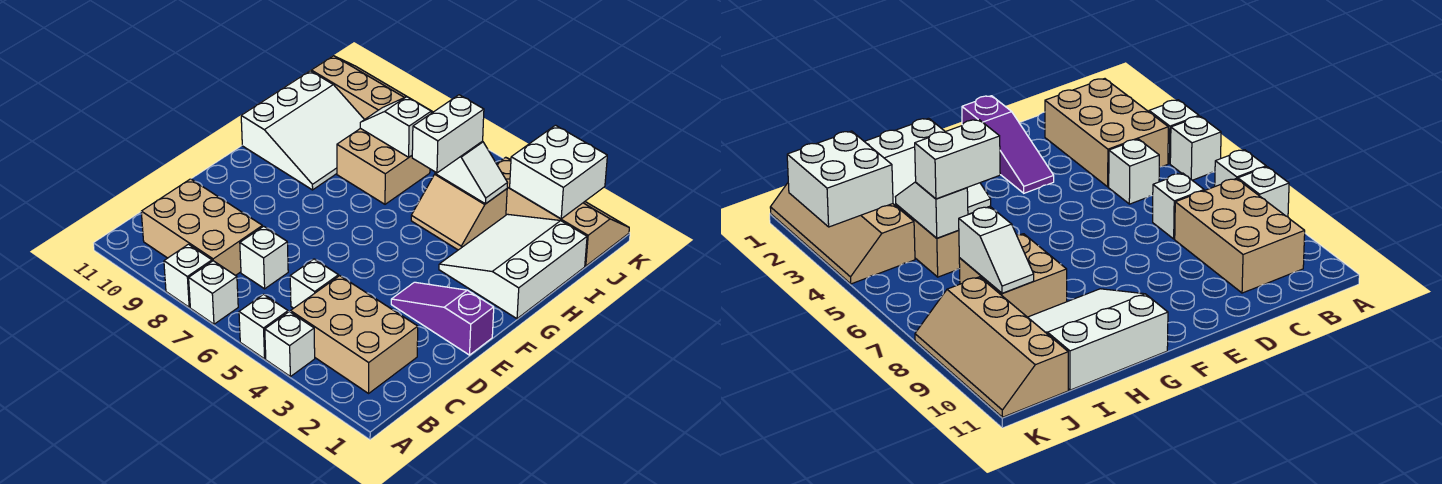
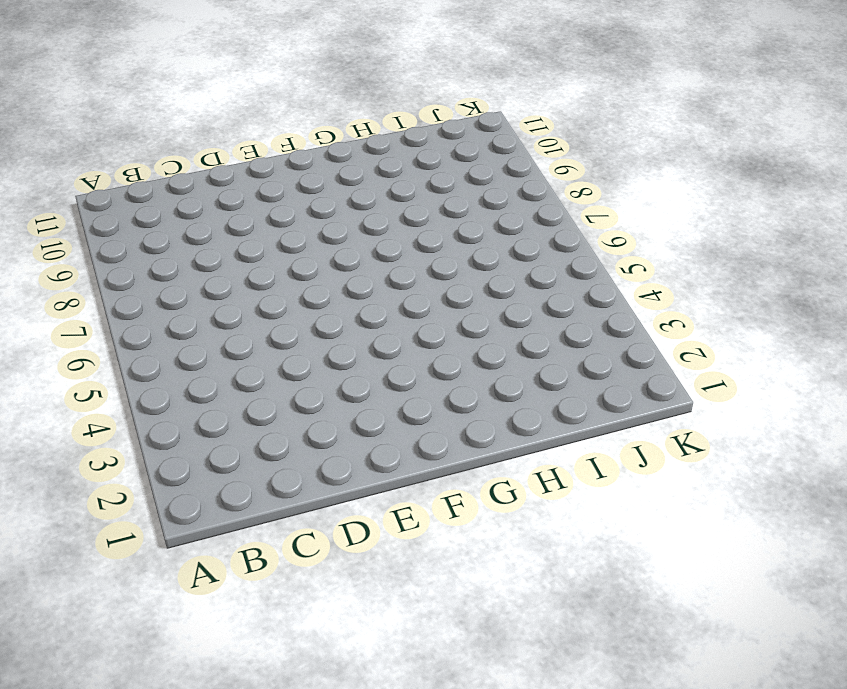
none -> white 1x1 brick [265,312,315,377]
none -> white 1x1 brick [239,294,288,359]
none -> white 1x1 brick [189,261,238,324]

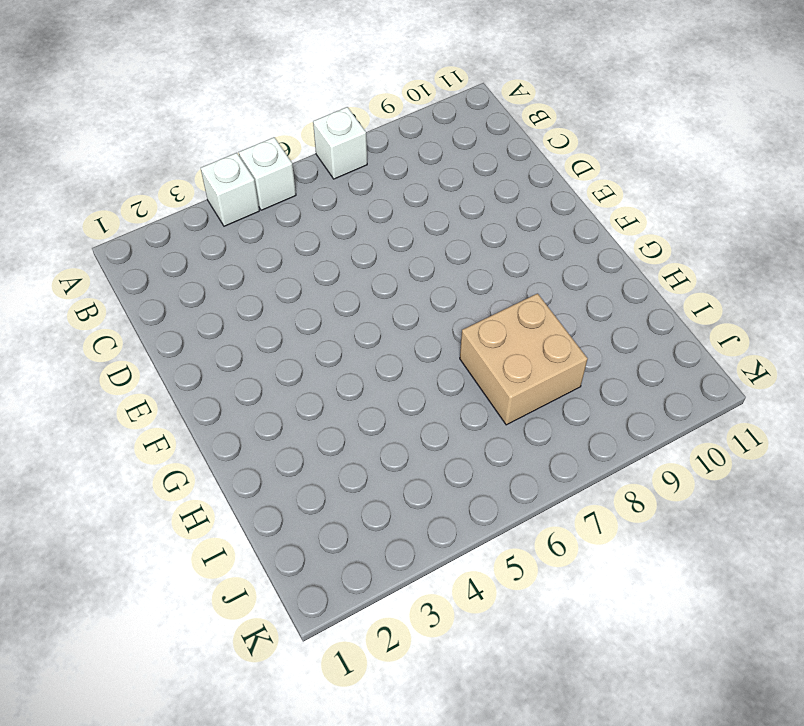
none -> white 1x1 brick [164,244,212,307]
none -> tan 2x3 brick [291,276,418,393]
none -> tan 2x3 brick [141,179,262,276]

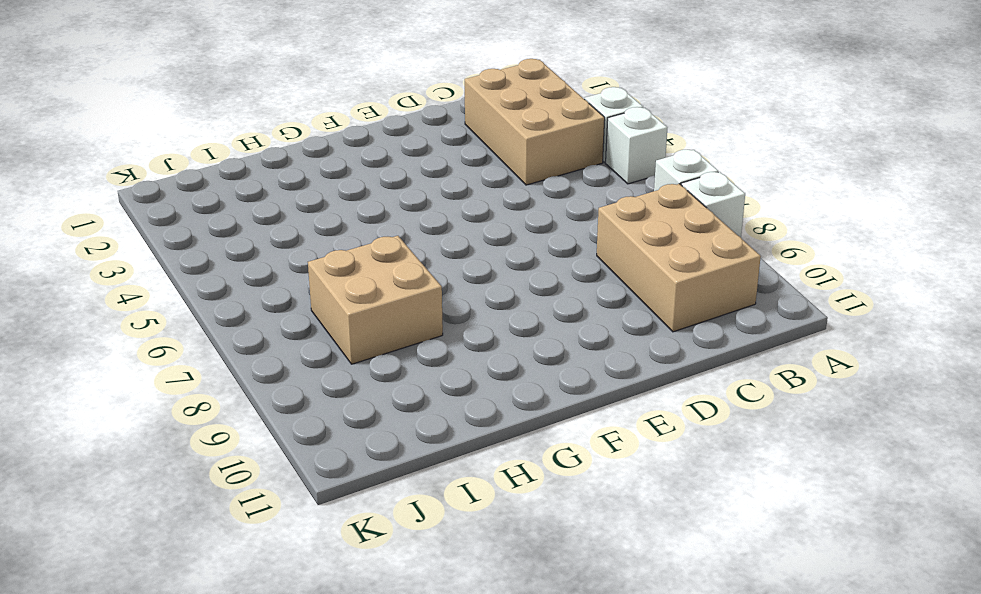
none -> white 1x1 brick [290,259,339,308]
none -> white 1x1 brick [240,226,288,289]
none -> purple 1x3 slope [391,282,494,355]

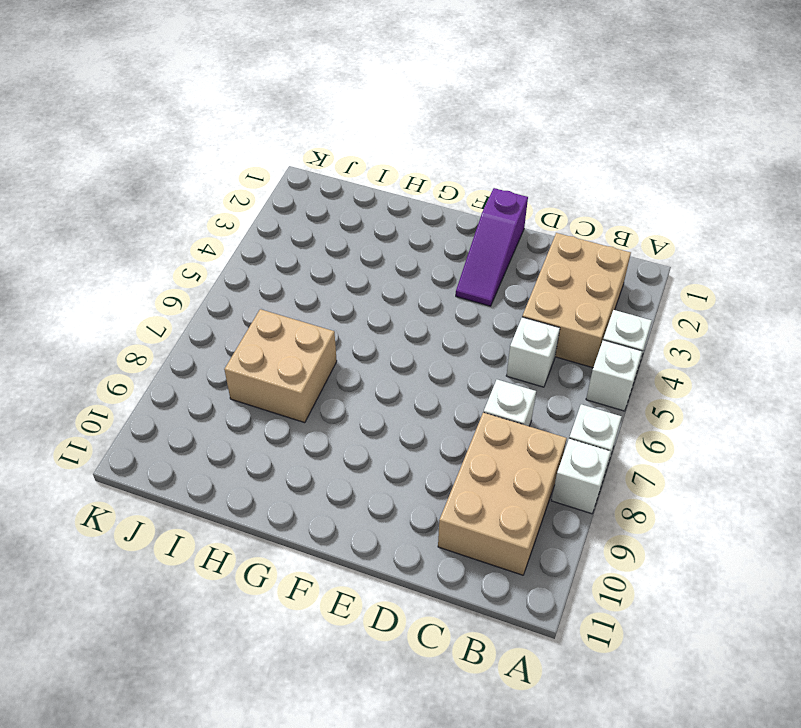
none -> white 3x3 slope [439,214,587,319]
none -> white 3x3 slope [241,71,364,190]
none -> tan 2x2 slope [411,174,507,250]

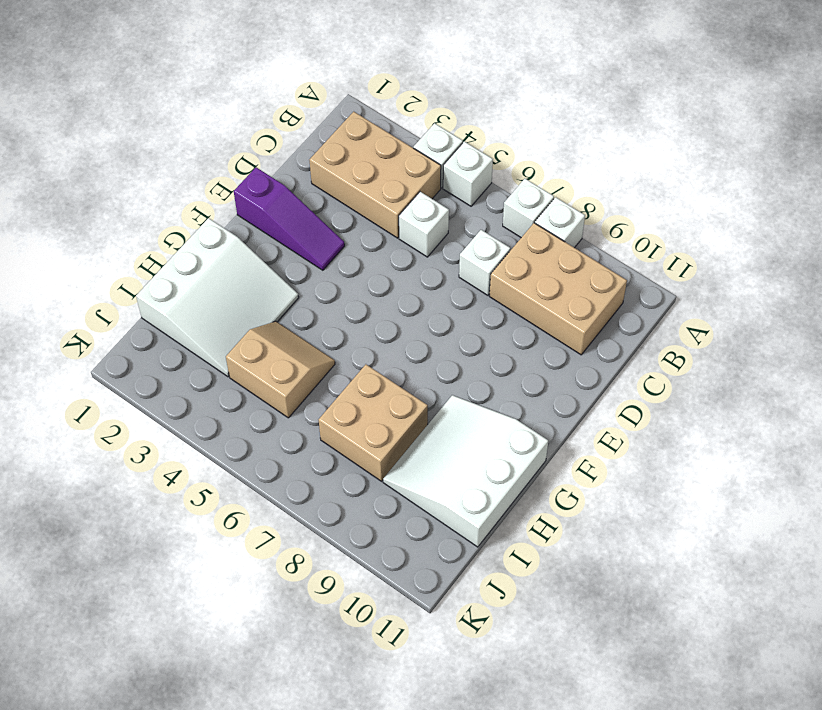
none -> tan 2x4 slope [497,157,629,266]
none -> tan 2x4 slope [311,56,433,120]
none -> white 1x2 slope [435,141,507,204]

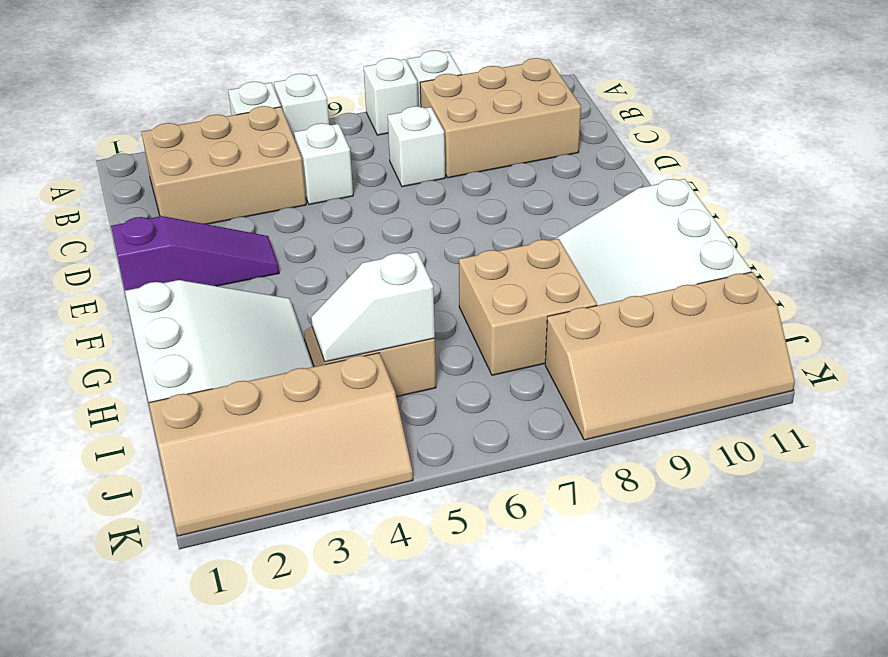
none -> white 1x2 slope [360,97,431,157]
none -> white 2x2 brick [510,125,607,219]
none -> white 1x2 brick [412,95,484,173]

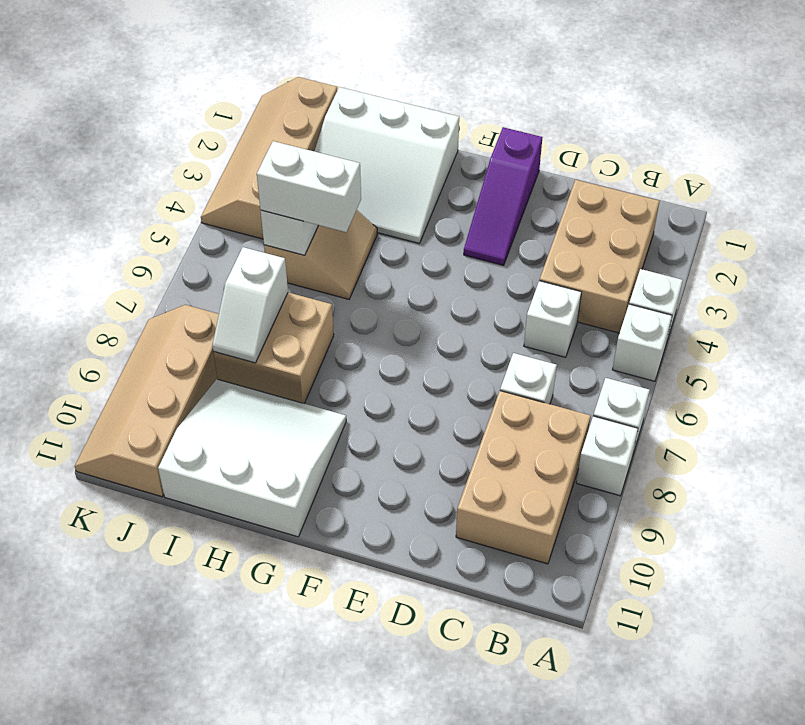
none -> white 2x2 brick [510,125,607,219]

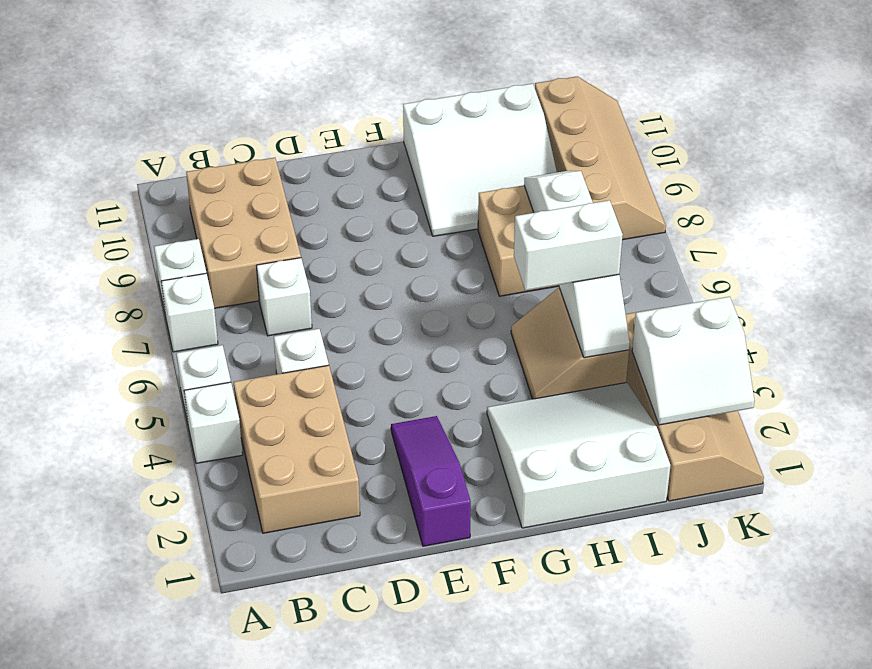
white 2x2 slope [632,297,754,425] -> white 2x2 brick [510,125,607,219]

